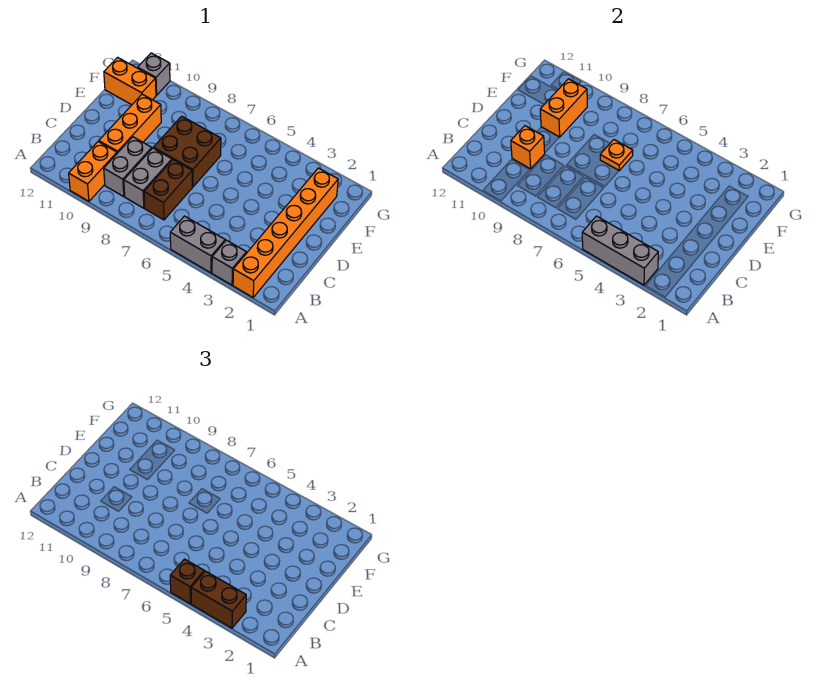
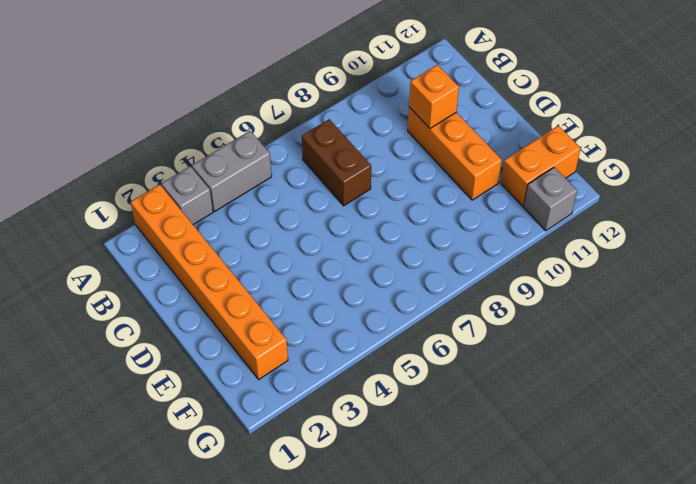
none -> orange 1x2 brick [69,142,117,201]
none -> grey 1x2 brick [124,148,172,208]
none -> grey 1x2 brick [104,137,152,196]

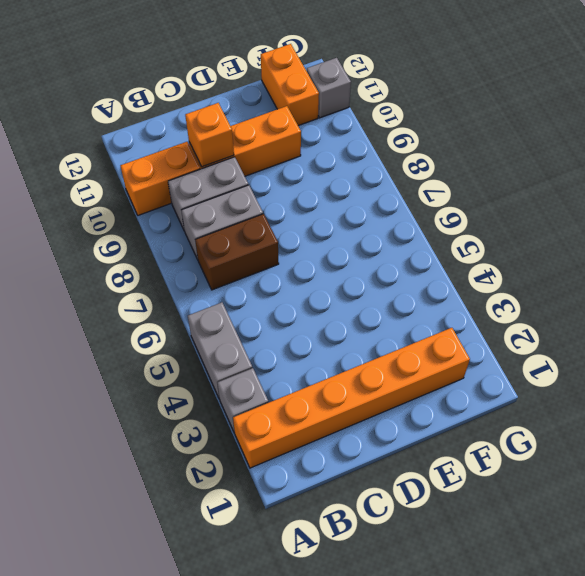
none -> brown 2x2 brick [153,116,221,187]
none -> grey 1x3 brick [582,216,658,285]
none -> orange 1x1 plate [600,140,633,171]

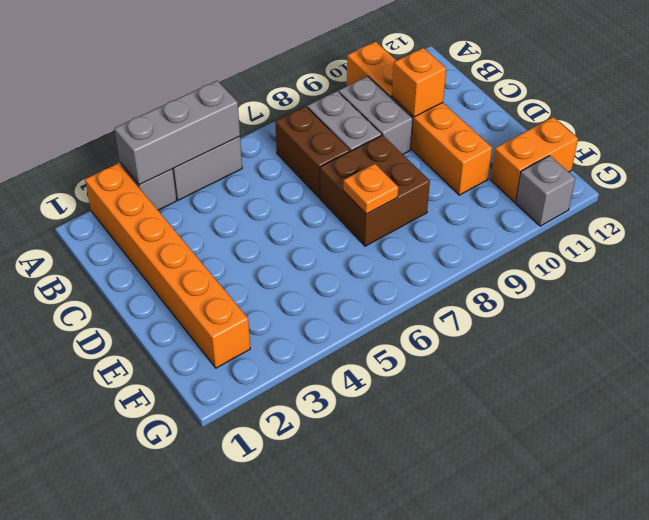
none -> orange 1x2 brick [540,79,587,137]
none -> brown 1x2 brick [191,571,246,628]
none -> brown 1x1 brick [170,559,204,604]

